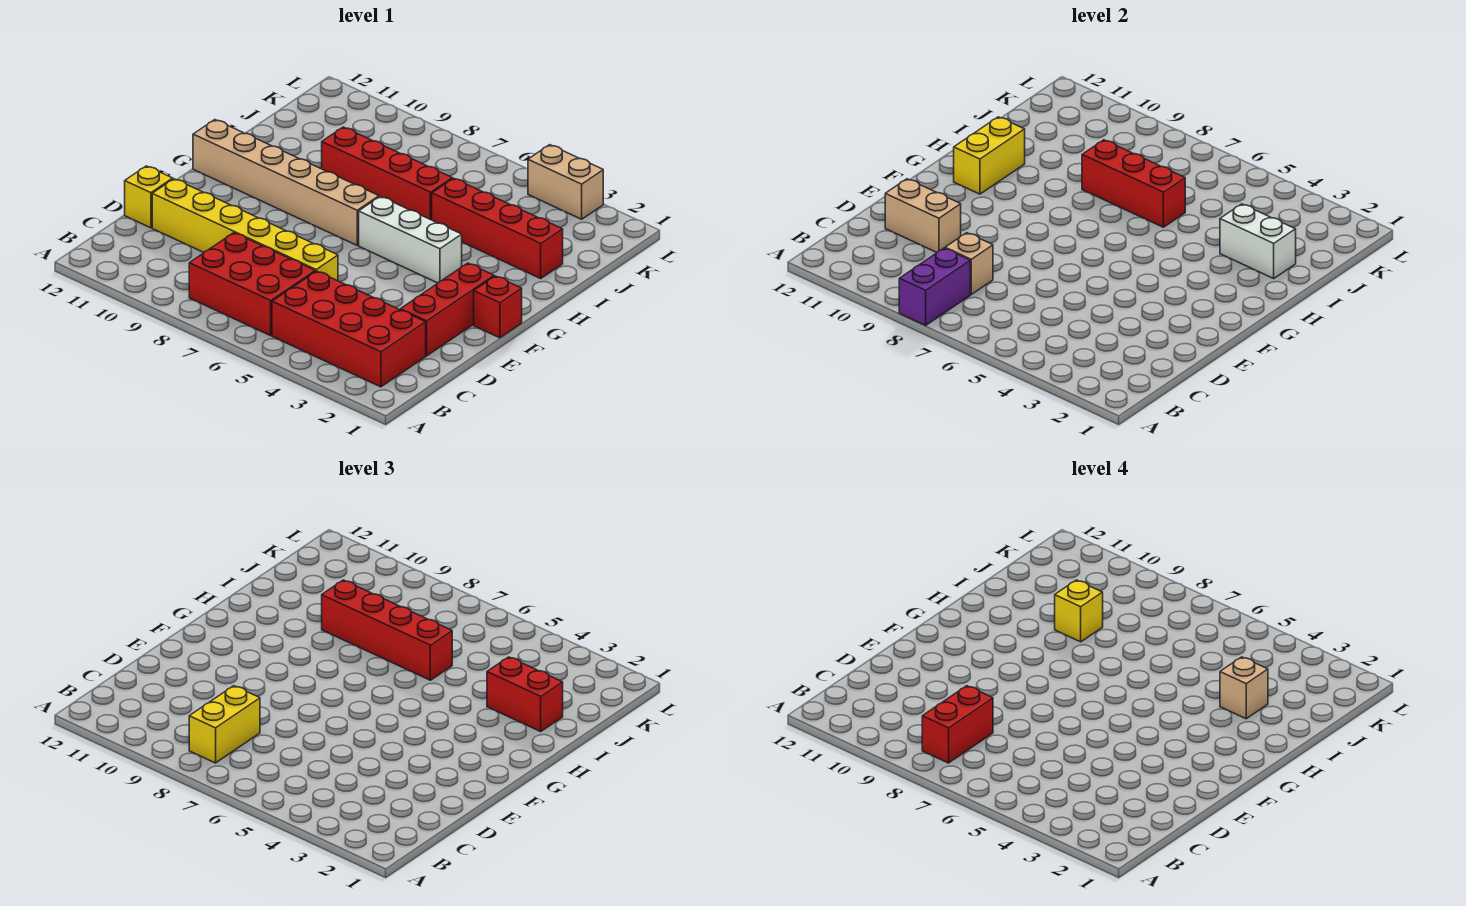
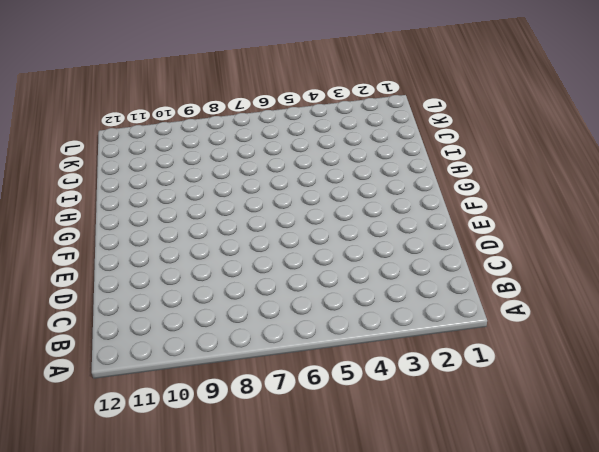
none -> red 2x4 brick [272,271,426,387]
none -> red 2x3 brick [189,233,315,336]
none -> red 1x3 brick [400,263,494,356]

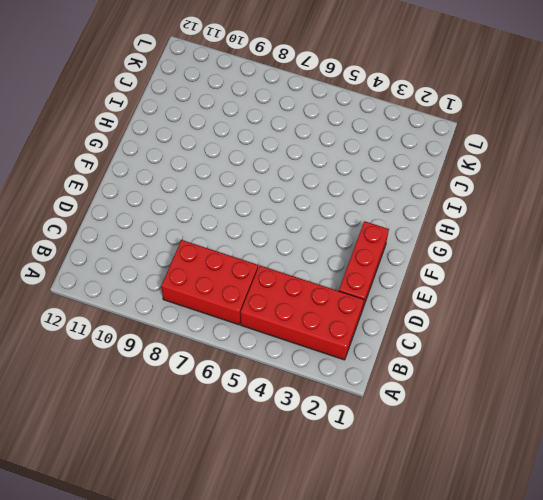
none -> yellow 1x6 brick [152,179,338,281]
none -> yellow 1x1 brick [125,166,173,228]
none -> red 1x1 brick [474,276,522,338]

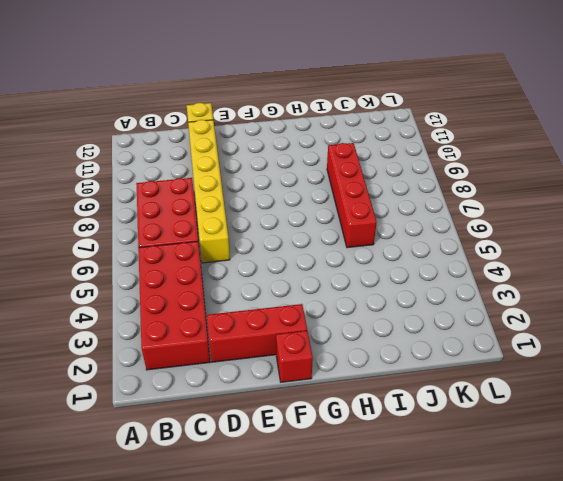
none -> white 1x3 brick [359,196,462,283]
none -> tan 1x6 brick [193,120,379,245]
none -> red 1x4 brick [432,178,563,278]

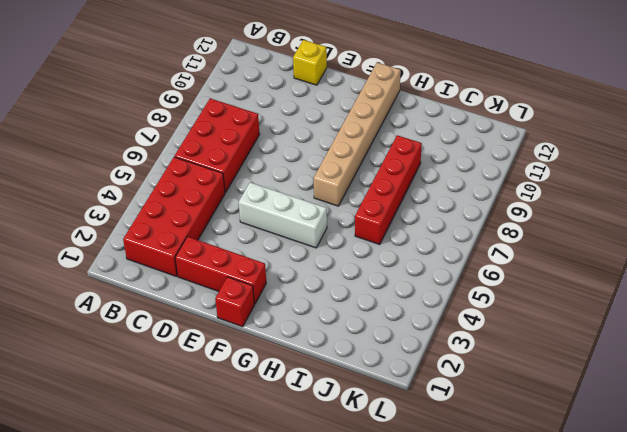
white 1x3 brick [239,182,327,248] -> white 1x3 brick turned to [359,196,462,283]
none -> yellow 1x6 brick [152,179,338,281]
none -> red 1x4 brick [432,178,563,278]
none -> tan 1x2 brick [528,145,603,219]

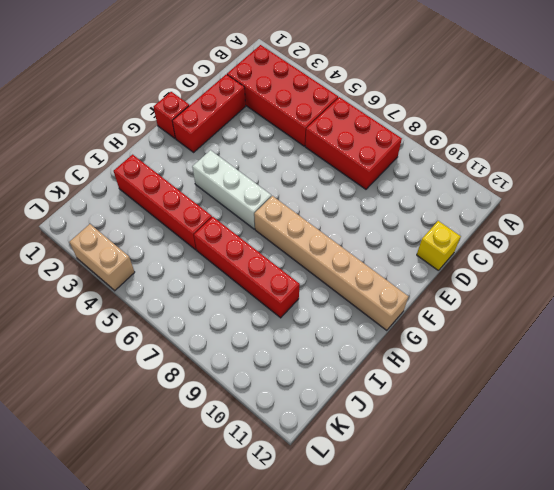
none -> yellow 1x6 brick [152,179,338,281]
none -> purple 1x2 brick [899,248,970,325]
none -> tan 1x1 brick [945,233,993,294]

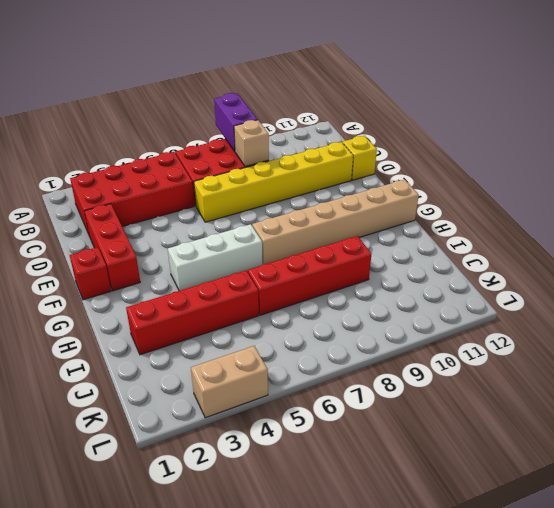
none -> tan 1x2 brick [885,179,961,252]
none -> yellow 1x2 brick [954,117,1025,194]
none -> white 1x2 brick [1220,204,1296,278]

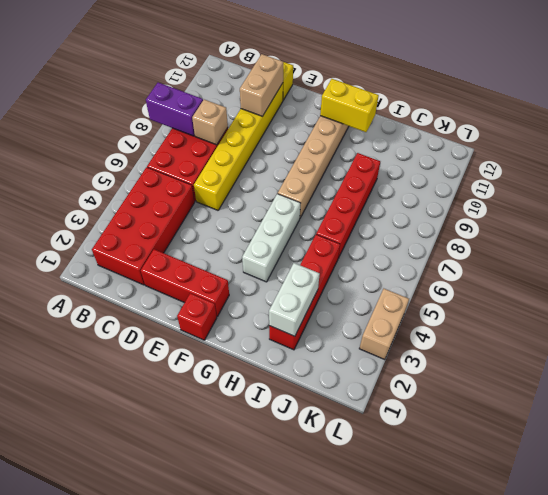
none -> red 1x3 brick [1082,140,1185,227]
none -> yellow 1x2 brick [189,686,260,763]
none -> red 1x2 brick [487,657,563,731]

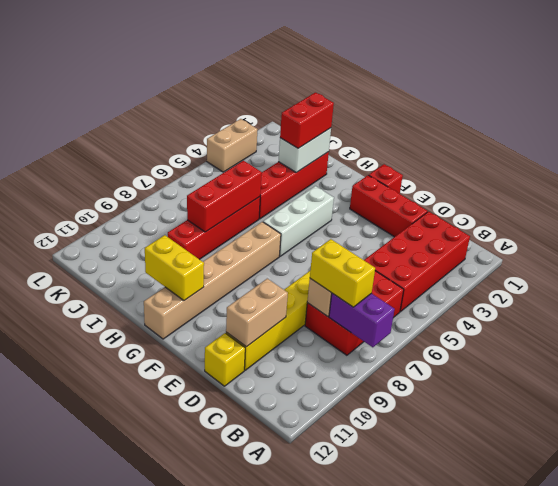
none -> red 1x4 brick [322,580,452,680]
none -> red 1x2 brick [922,686,993,763]
none -> tan 1x1 brick [1220,657,1268,719]

